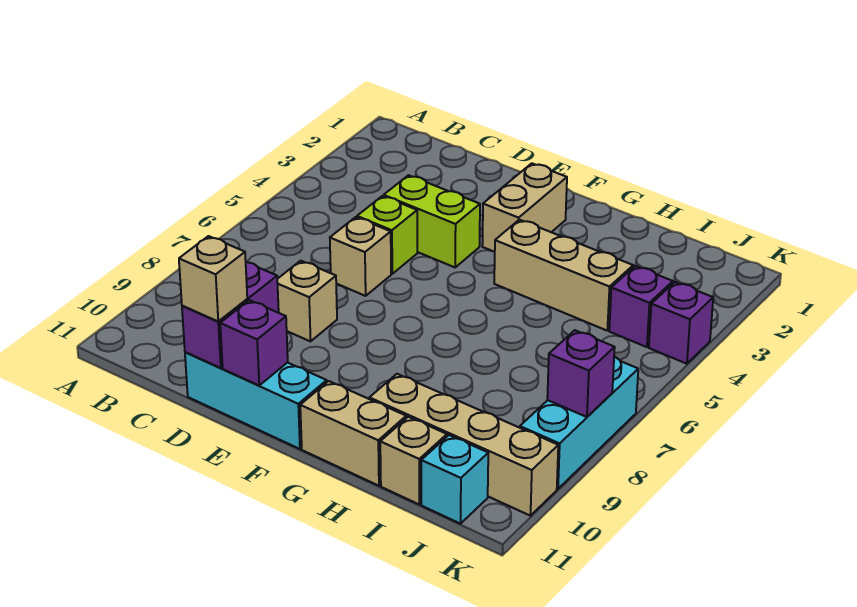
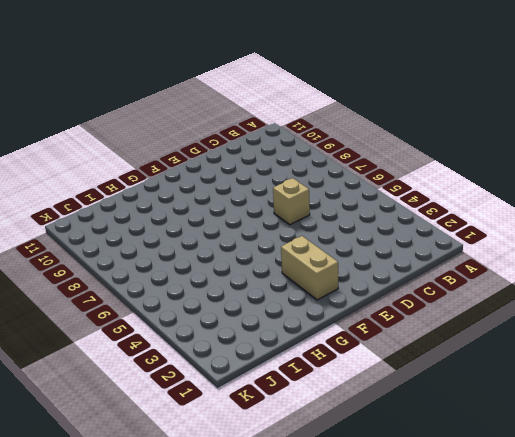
none -> lime 1x2 brick [384,175,480,267]
none -> lime 1x1 brick [357,196,417,274]
none -> tan 1x1 brick [277,261,337,341]

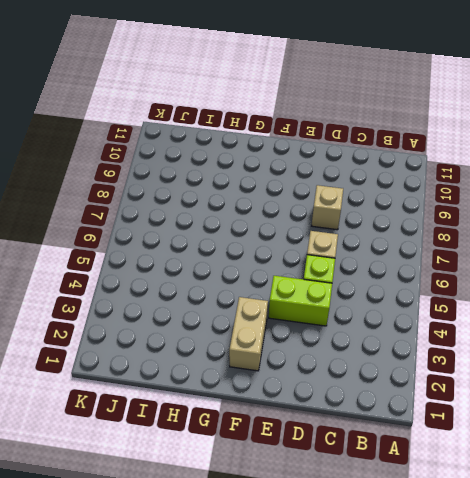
none -> cyan 1x3 brick [185,352,327,449]
none -> tan 1x3 brick [494,220,633,330]
none -> tan 1x2 brick [300,381,406,486]

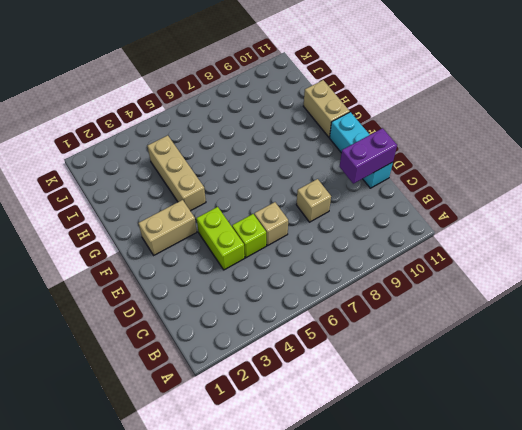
none -> tan 1x4 brick [369,374,558,516]
none -> tan 1x1 brick [380,417,447,504]
none -> purple 1x1 brick [609,266,673,347]

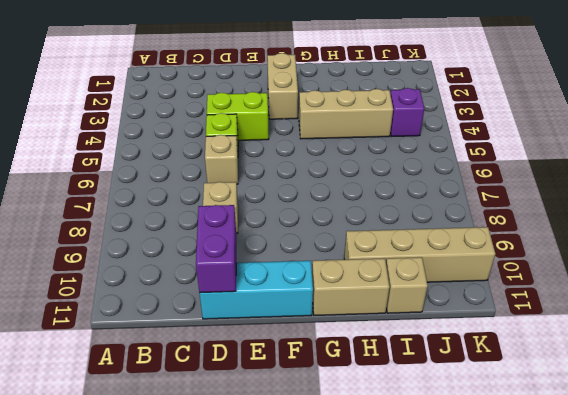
none -> cyan 1x1 brick [421,435,488,524]
none -> purple 1x1 brick [649,282,713,364]
none -> cyan 1x3 brick [520,357,638,489]

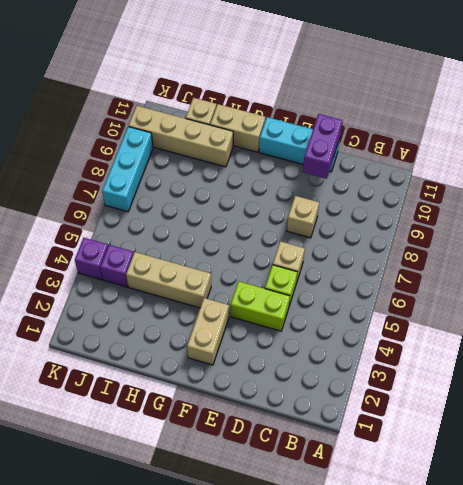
none -> cyan 1x1 brick [421,435,488,524]
none -> purple 1x1 brick [220,300,288,385]
none -> purple 1x1 brick [547,330,615,417]

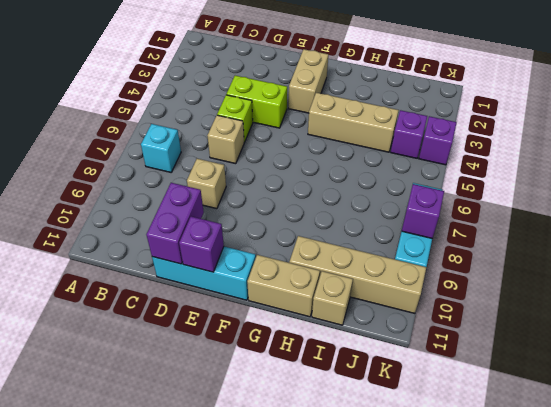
cyan 1x1 brick [141,124,181,172] -> cyan 1x1 brick moved to [421,435,488,524]
none -> tan 1x1 brick [179,236,247,322]

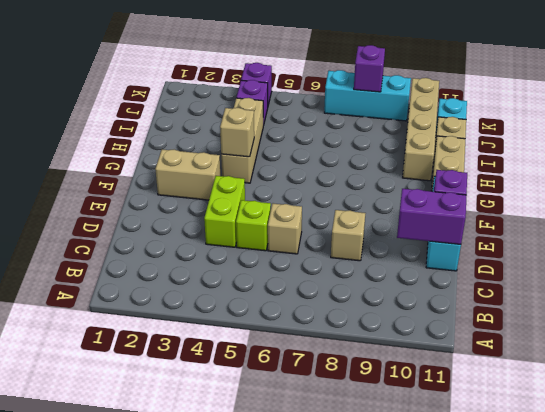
tan 1x1 brick [220,108,254,157] -> tan 1x1 brick moved to [179,236,247,322]

